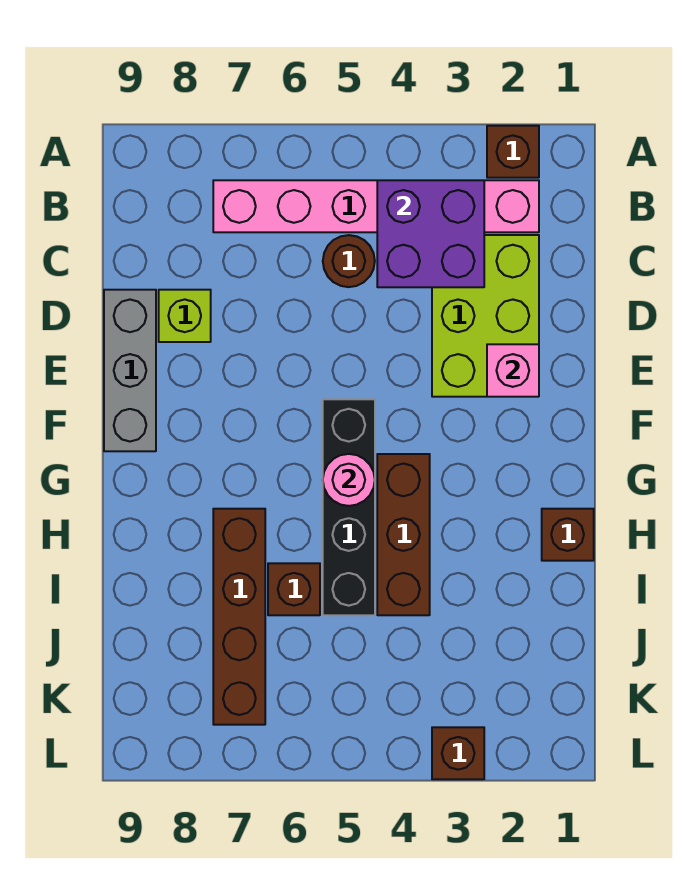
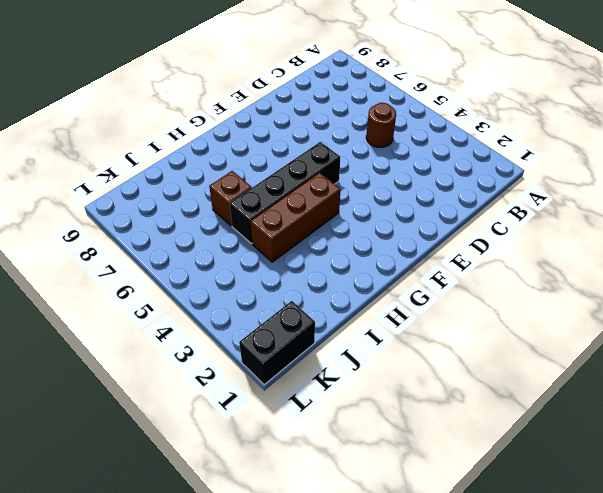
black 1x2 brick [239,301,315,385] -> none
none -> brown 1x1 brick [487,126,539,178]
none -> pink 1x6 brick [213,180,539,232]
none -> lime 2x3 brick [432,235,539,397]

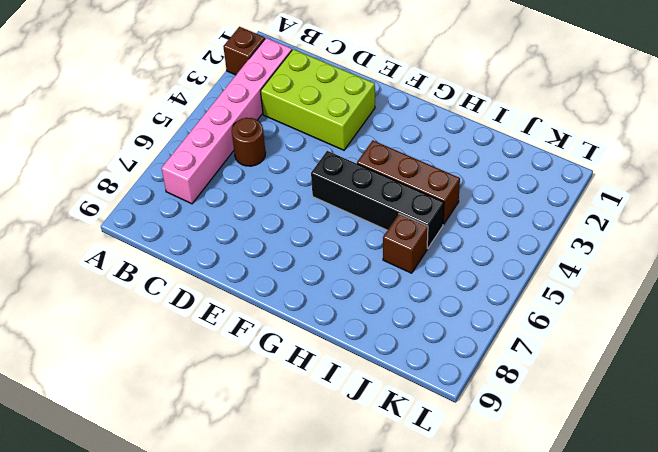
none -> lime 1x1 brick [159,290,211,342]
none -> grey 1x3 brick [104,290,156,451]
none -> brown 1x1 brick [542,509,594,561]

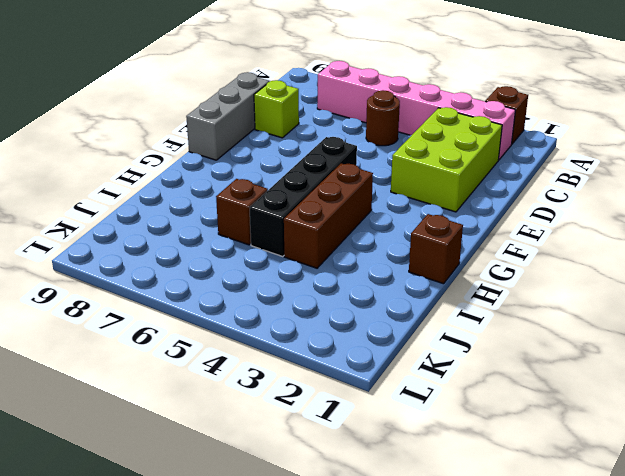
none -> brown 1x4 brick [213,509,265,725]
none -> brown 1x1 brick [432,727,484,779]
none -> purple 2x2 brick [377,180,484,287]

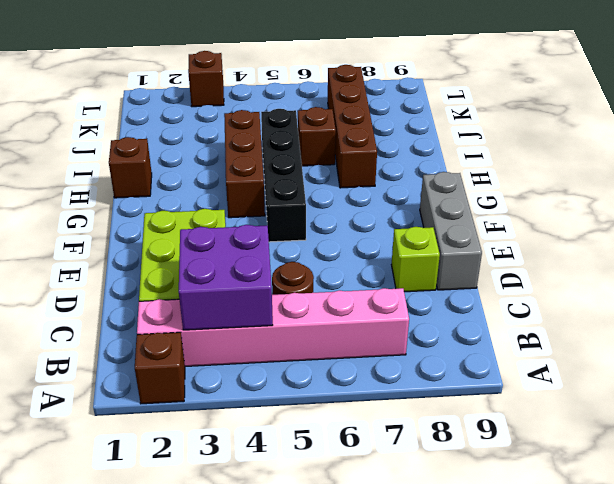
none -> pink 1x1 brick [487,344,539,397]
none -> pink 1x1 round brick [323,454,375,506]

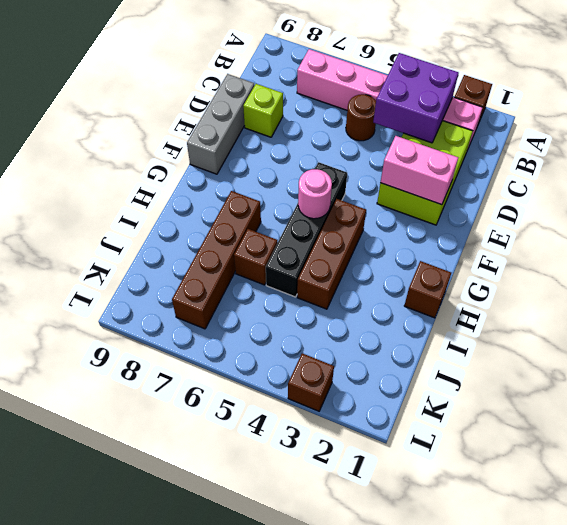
pink 1x2 brick [381,136,458,205] -> pink 1x1 brick [487,344,539,397]

